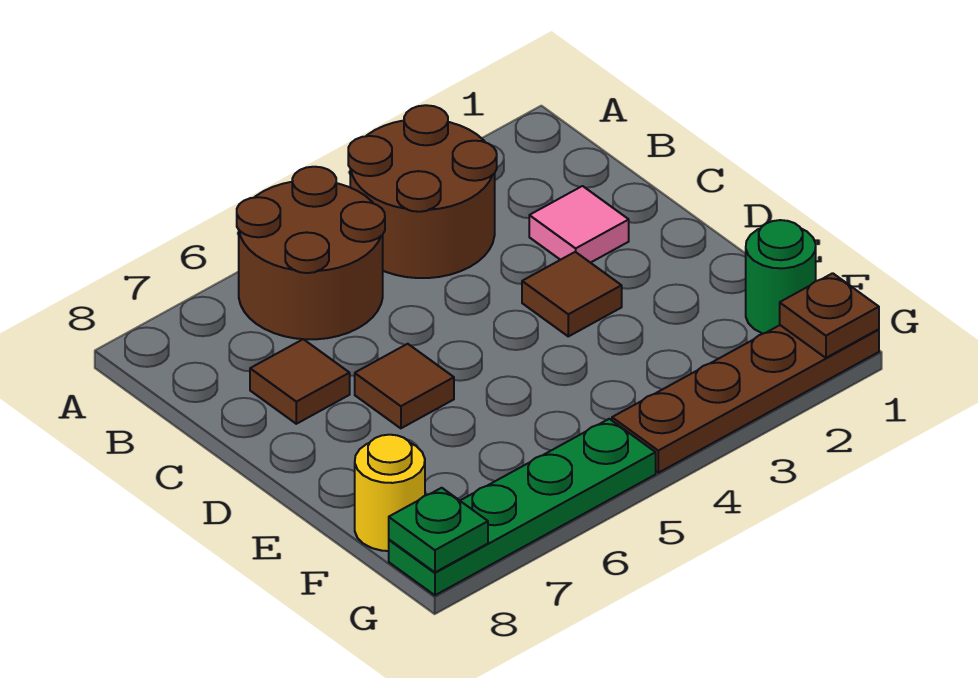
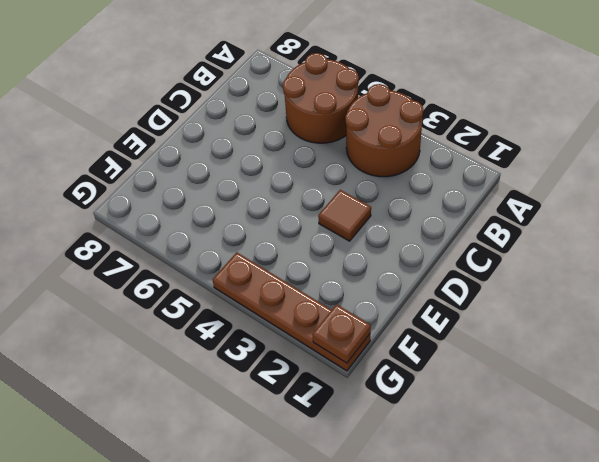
none -> pink 1x1 tile [529,186,629,263]
none -> brown 1x1 tile [250,339,350,424]
none -> brown 1x1 tile [355,344,454,428]

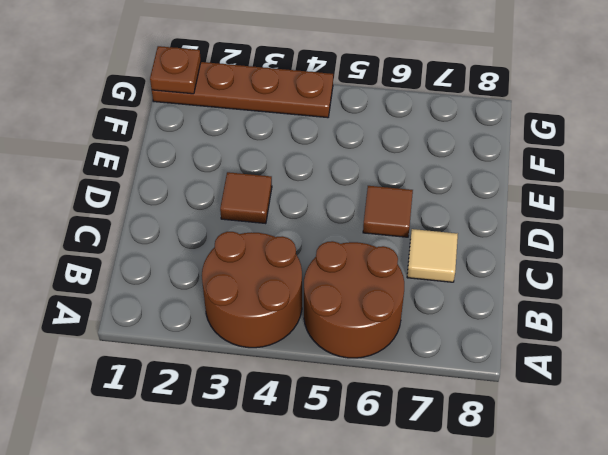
tan 1x1 tile [407,229,458,282] -> brown 1x1 tile [250,339,350,424]
none -> pink 1x1 tile [529,186,629,263]
none -> green 1x1 round brick [746,220,816,334]
none -> yellow 1x1 round brick [355,435,425,551]

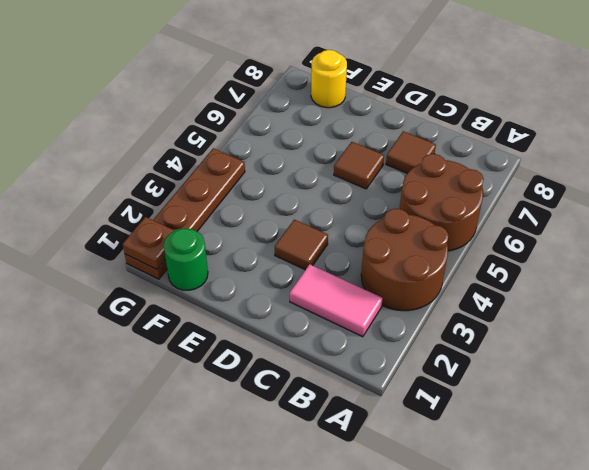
pink 1x2 tile [290,264,383,337] -> pink 1x1 tile [529,186,629,263]
none -> green 1x4 plate [389,419,656,595]
none -> green 1x1 plate [389,488,488,572]

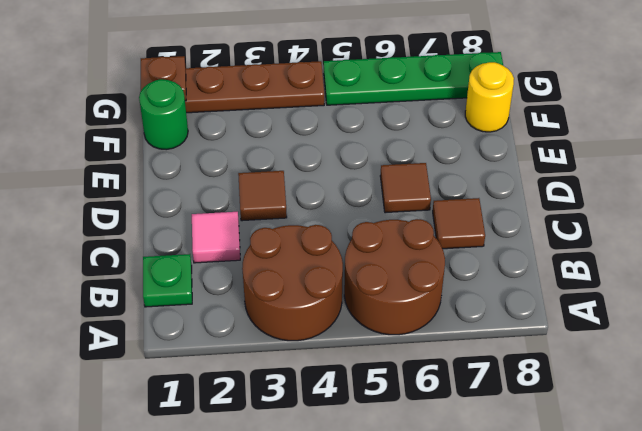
green 1x1 plate [143,254,192,307] -> green 1x1 plate moved to [389,488,488,572]

